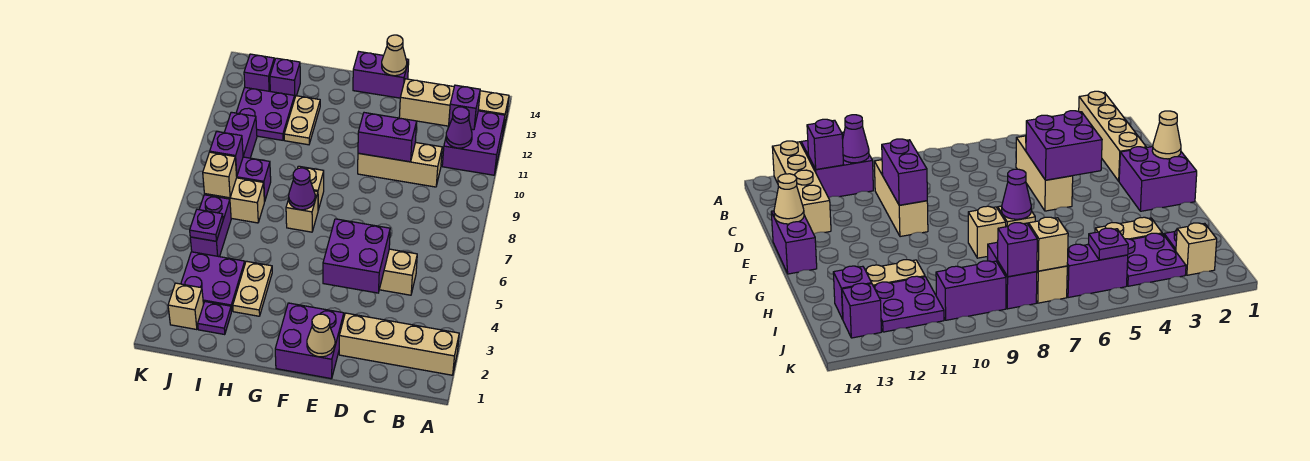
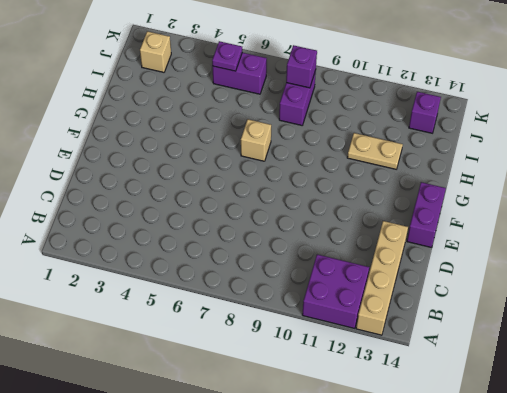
none -> tan 1x4 brick [339,313,459,375]
none -> tan 1x3 brick [379,249,417,295]
none -> tan 1x3 brick [358,142,442,187]
none -> purple 2x2 brick [275,303,344,379]

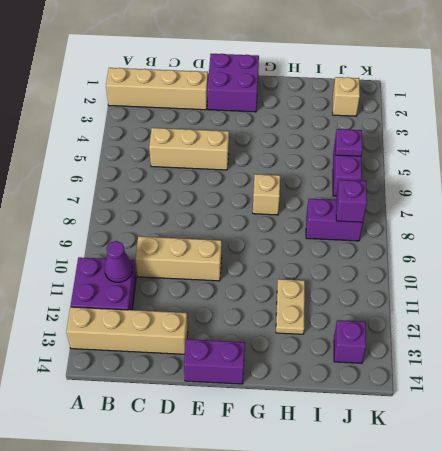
none -> tan 1x1 brick [297,166,324,210]
none -> tan 1x2 plate [233,261,272,316]
none -> purple 1x1 plate [198,302,231,335]
none -> purple 2x2 plate [181,252,245,311]

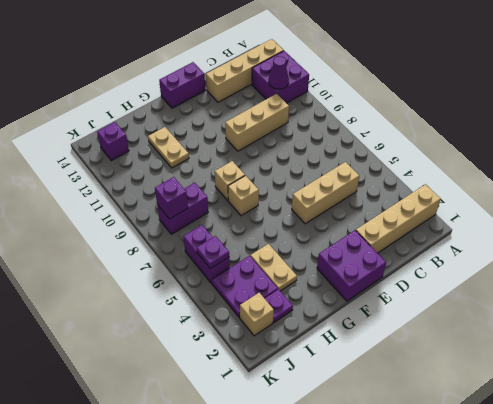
none -> tan 1x2 brick [204,178,264,223]
none -> purple 2x2 plate [236,87,295,140]
none -> purple 1x1 brick [270,58,300,97]
none -> purple 1x2 brick [224,112,257,158]

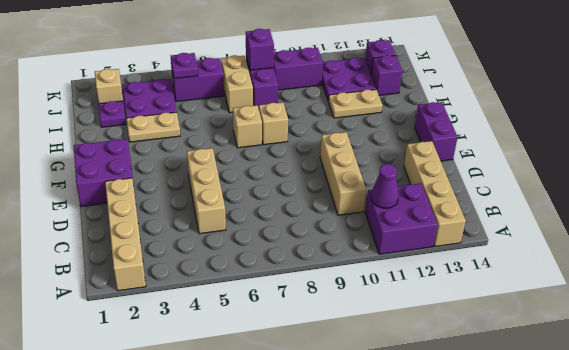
none -> purple 1x1 brick [449,85,480,130]
none -> purple 2x2 brick [323,219,390,293]
none -> purple 1x2 brick [358,113,417,162]
none -> tan 1x1 cone [307,314,335,357]

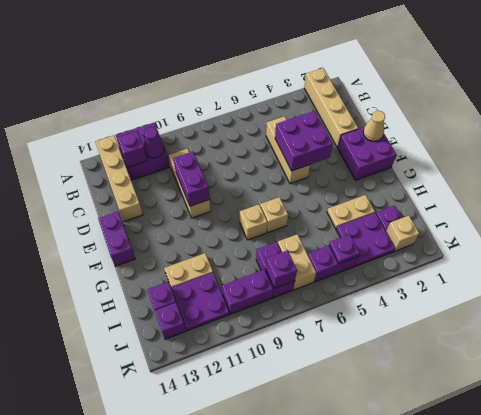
none -> tan 1x1 cone [382,35,407,76]
none -> purple 1x1 cone [289,168,315,210]
none -> tan 1x1 brick [203,152,237,198]

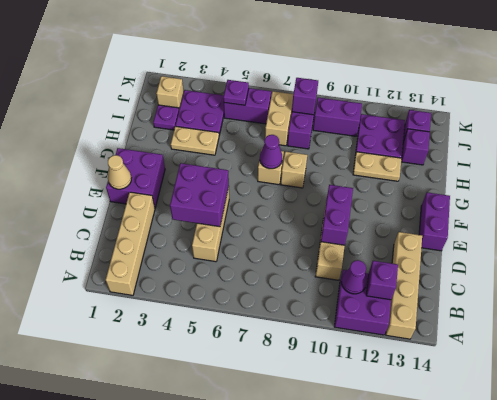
none -> tan 1x1 cone [382,35,407,76]
none -> tan 1x1 brick [203,152,237,198]

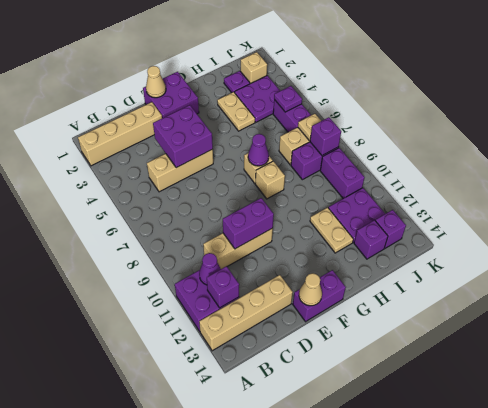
tan 1x1 plate [298,114,321,141] -> tan 1x1 brick [203,152,237,198]

